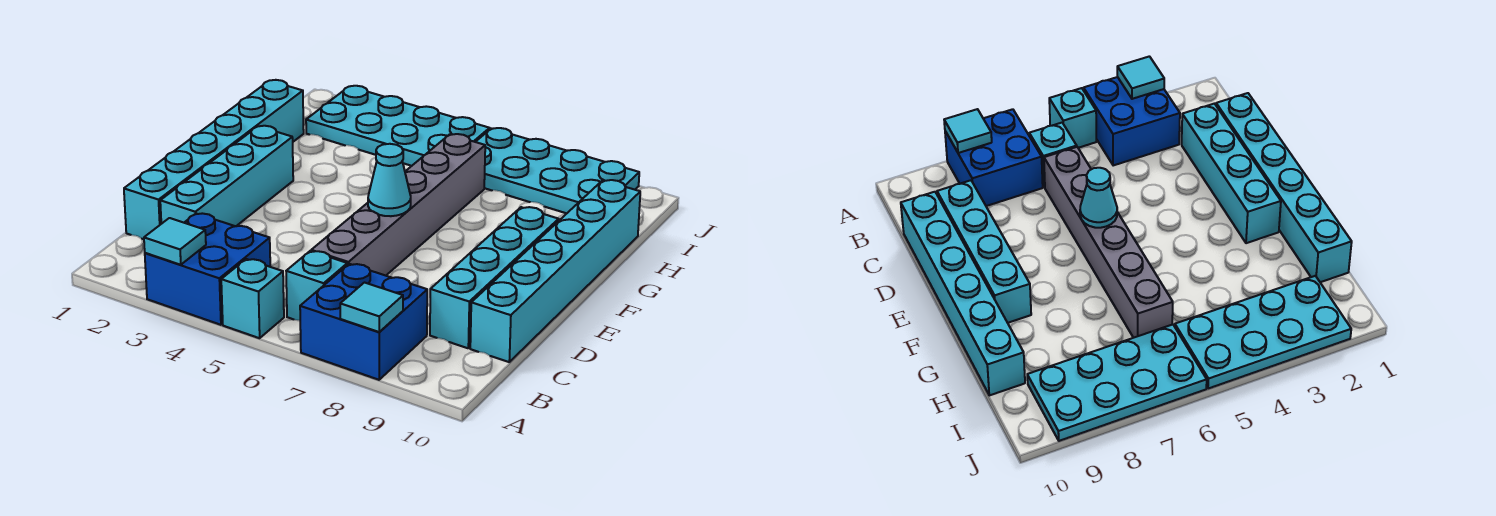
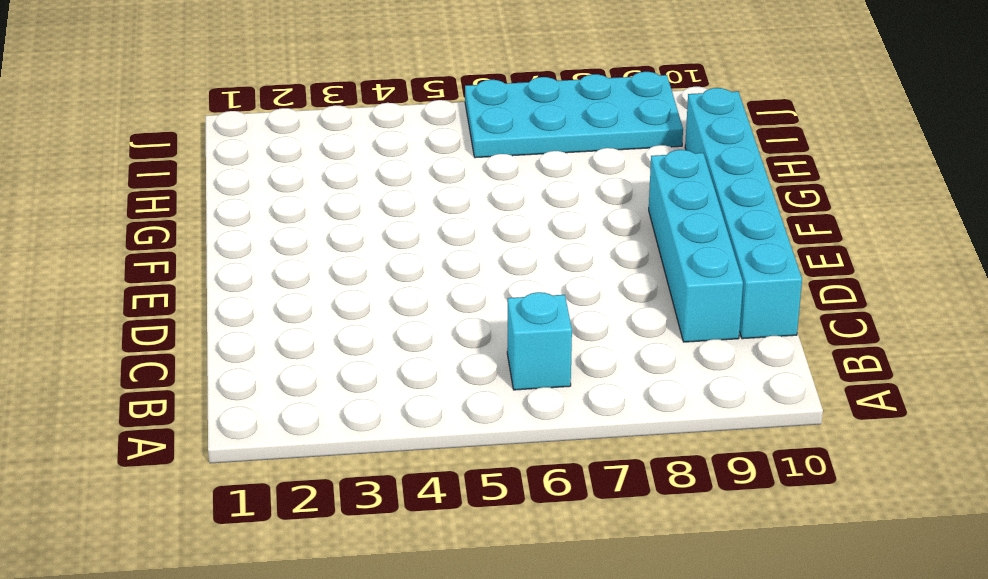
none -> blue 2x2 brick [145,213,270,325]
none -> cyan 1x1 brick [221,259,284,338]
none -> blue 2x2 brick [300,264,427,380]

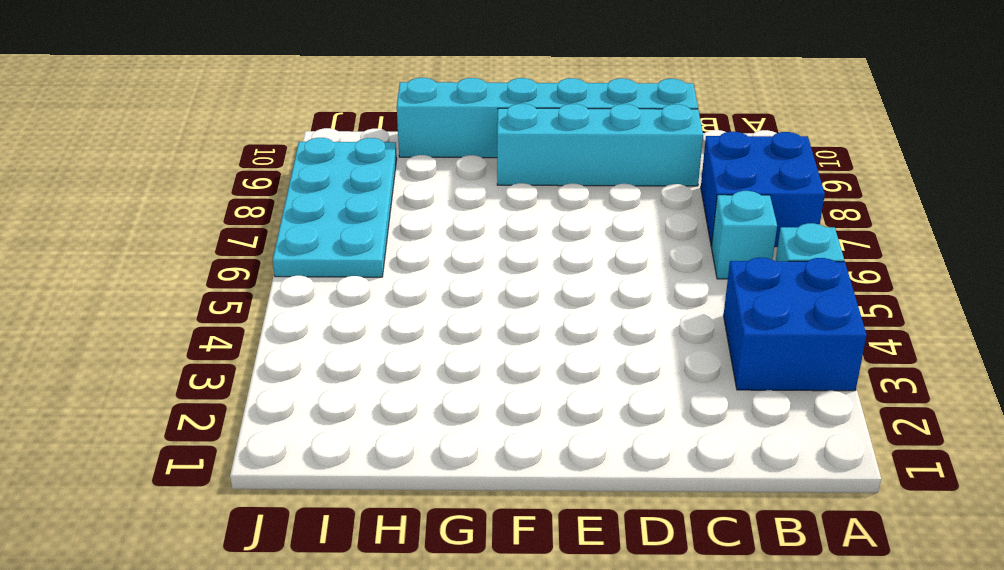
none -> cyan 1x6 brick [124,80,304,239]
none -> cyan 1x4 brick [160,126,293,226]
none -> grey 1x6 brick [311,134,485,276]

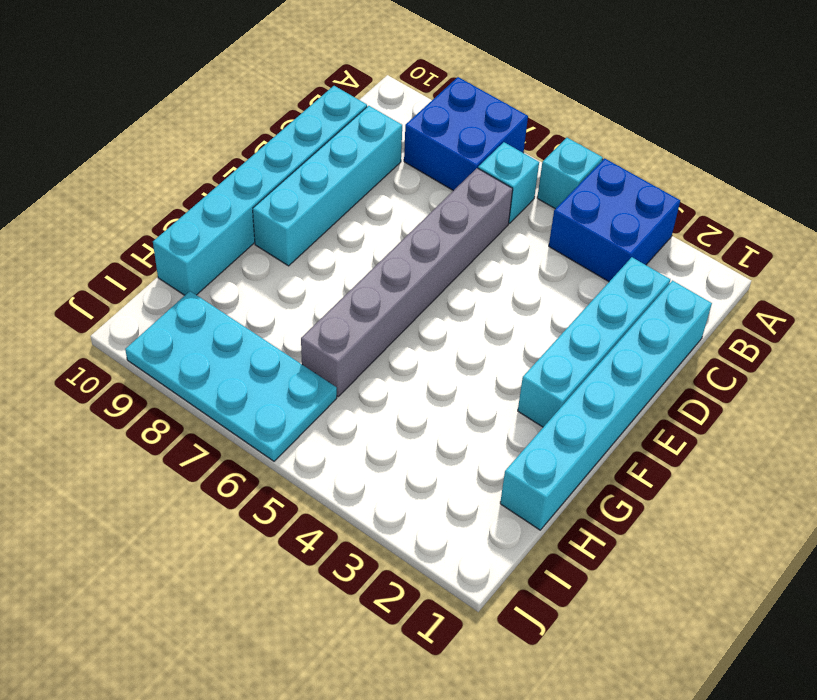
none -> cyan 2x4 plate [306,86,490,166]
none -> cyan 1x1 tile [144,218,206,265]
none -> cyan 1x1 tile [340,283,403,332]

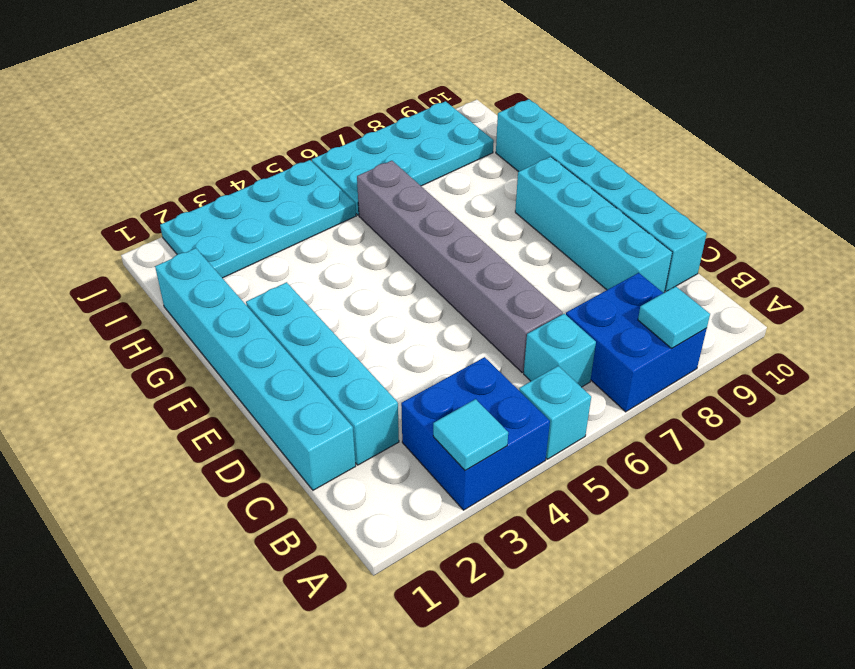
none -> cyan 1x1 cone [368,144,411,216]

